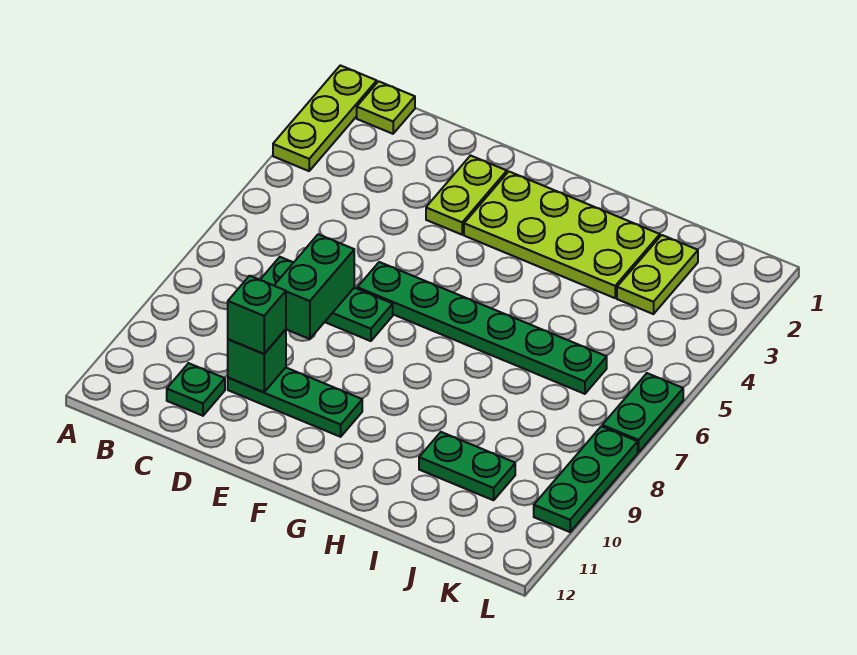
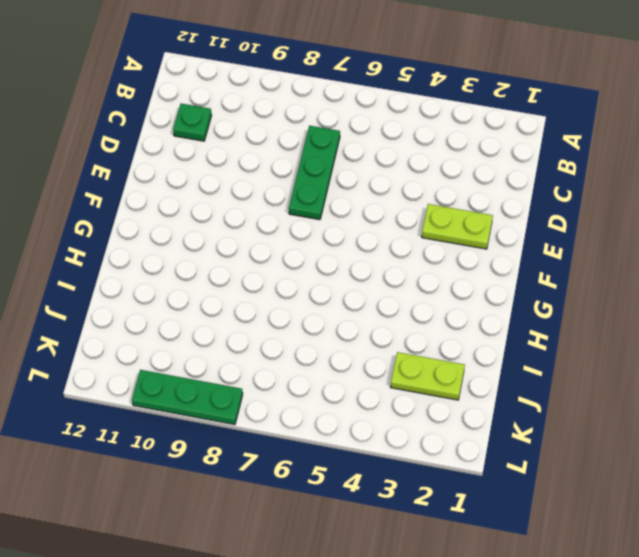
none -> lime 1x3 plate [273,65,377,171]
none -> lime 1x1 plate [357,81,415,134]
none -> green 1x3 plate [228,368,362,437]

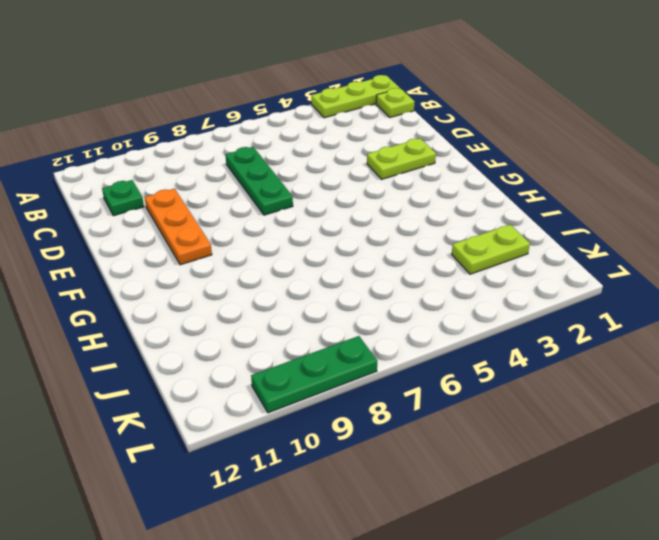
orange 1x3 plate [145,189,212,265] -> green 1x3 plate [228,368,362,437]
none -> green 1x6 plate [357,262,607,394]
none -> lime 2x4 plate [464,172,660,298]
none -> green 1x2 plate [419,432,515,500]

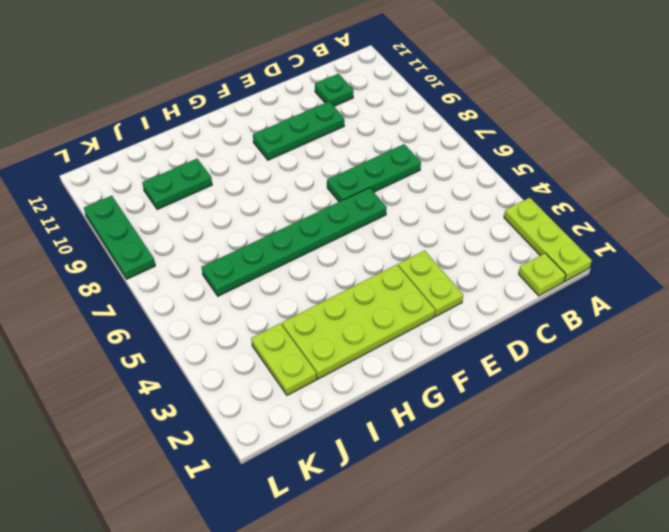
none -> green 1x2 plate [602,373,683,452]
none -> green 1x2 brick [274,234,354,339]
none -> green 1x1 brick [228,329,286,392]

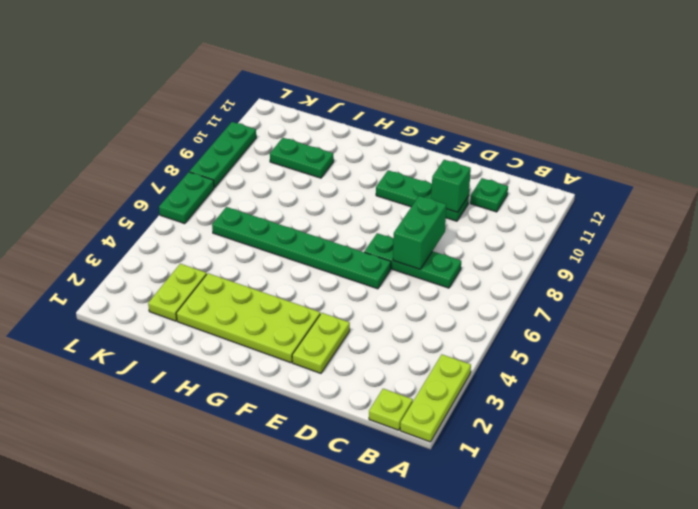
none -> green 1x1 brick [228,276,286,354]

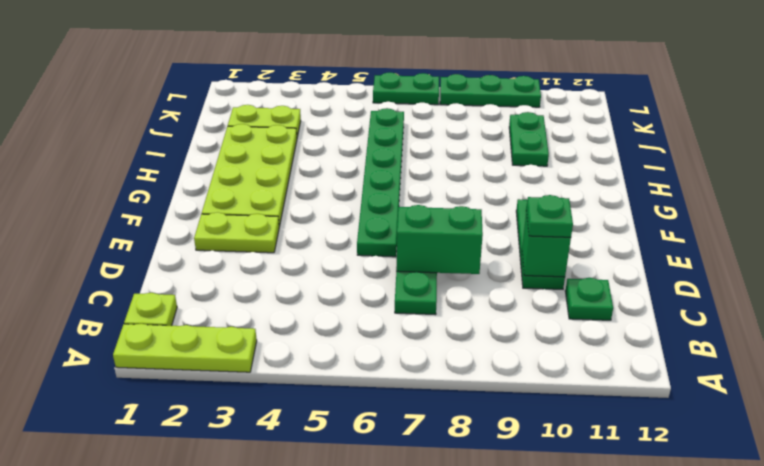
green 1x1 plate [526,195,573,237] -> green 1x1 brick [228,276,286,354]

